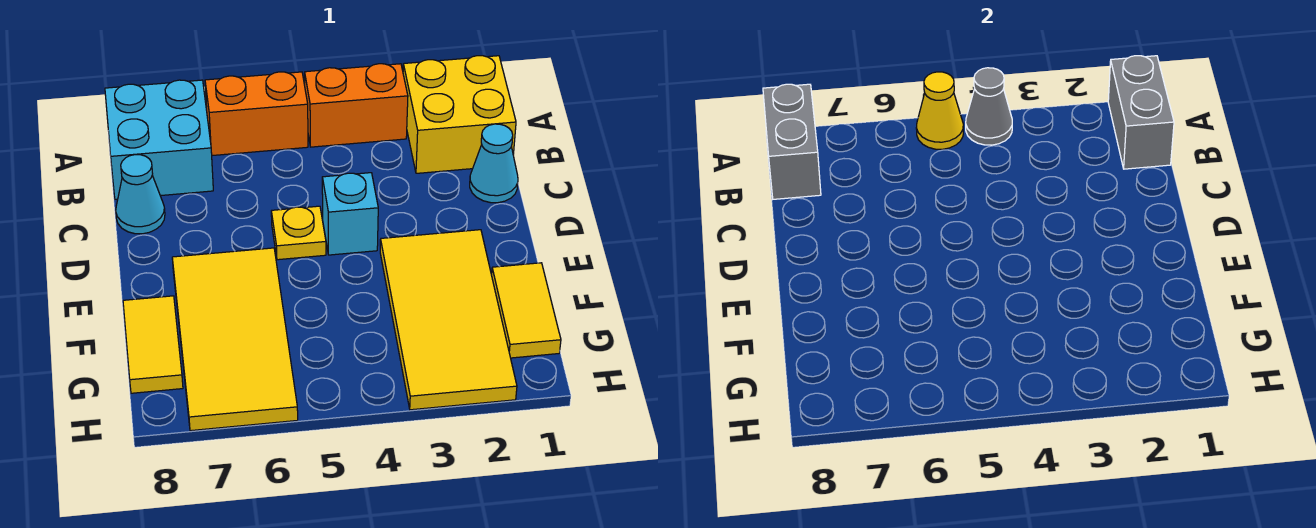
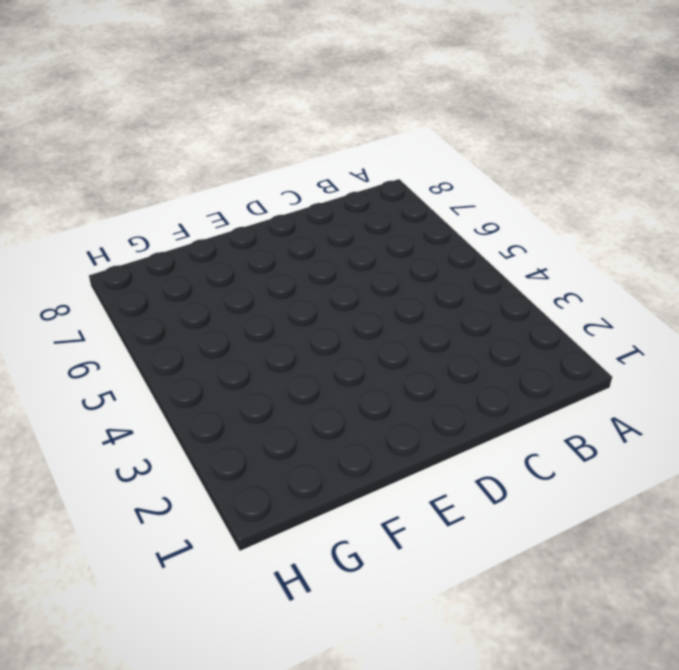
none -> yellow 2x2 brick [403,56,516,173]
none -> orange 1x2 brick [305,64,408,147]
none -> orange 1x2 brick [205,72,308,156]

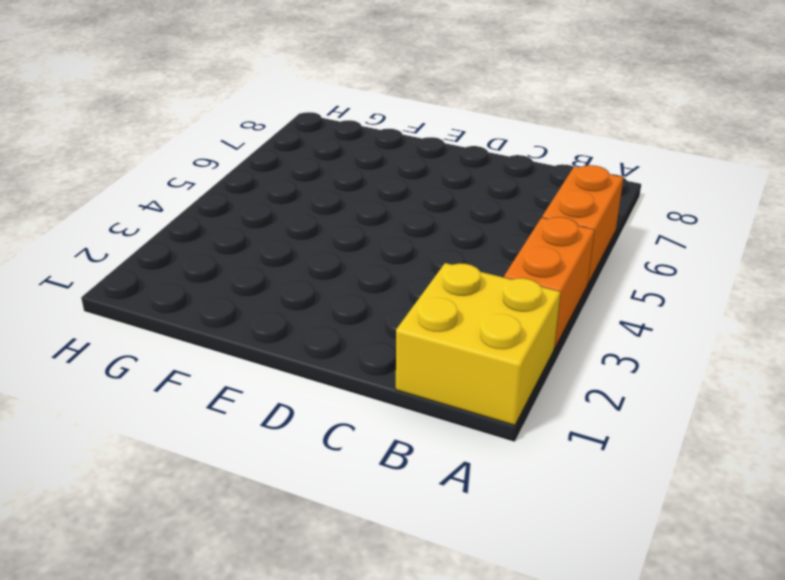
none -> cyan 2x2 brick [105,80,213,199]
none -> cyan 1x1 cone [470,124,518,203]
none -> cyan 1x1 cone [116,155,165,234]

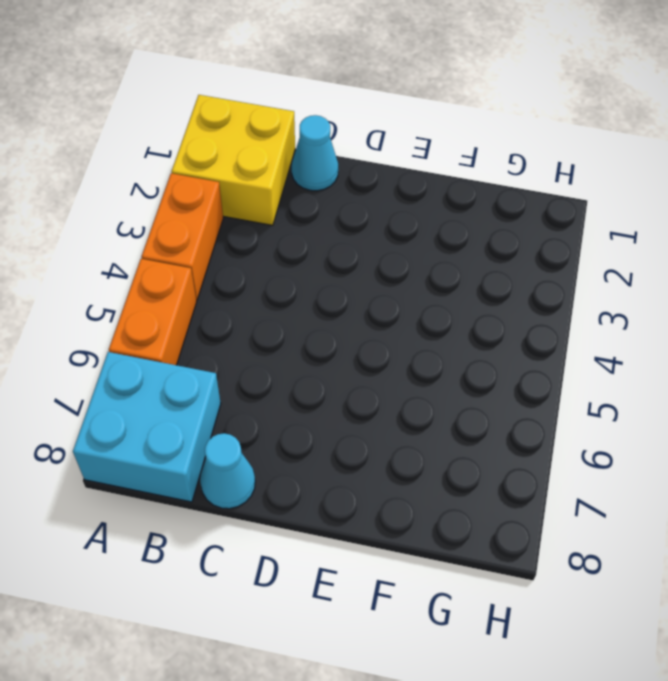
none -> cyan 1x1 brick [322,173,378,255]
none -> yellow 1x1 plate [271,206,326,260]
none -> yellow 2x4 tile [380,230,517,410]

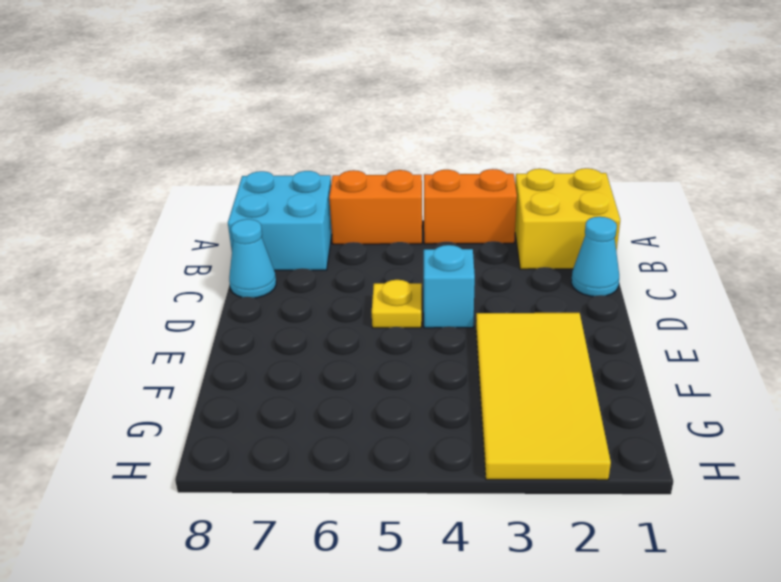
none -> yellow 2x4 tile [172,248,298,431]
none -> yellow 1x2 tile [492,263,561,358]
none -> yellow 1x2 tile [123,296,183,393]

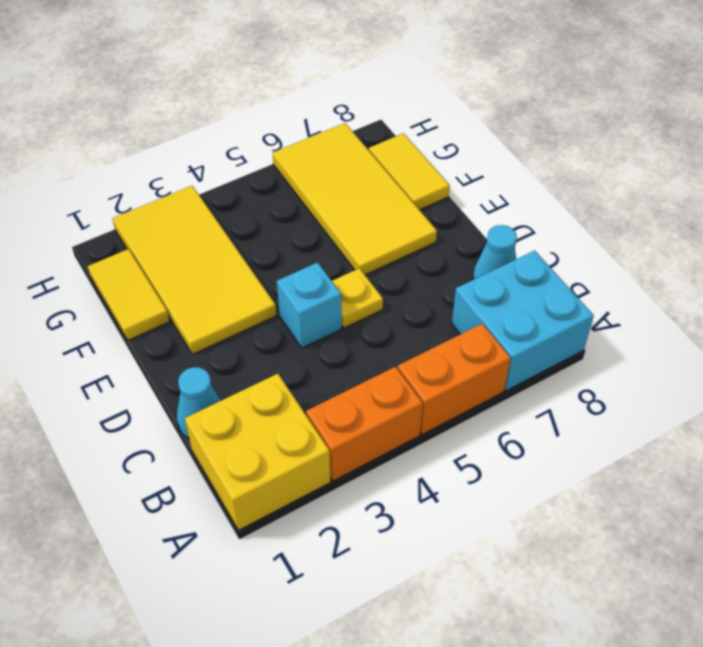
none -> grey 1x2 brick [1108,56,1174,169]
none -> grey 1x1 cone [966,68,1012,145]
none -> yellow 1x1 cone [916,72,963,149]

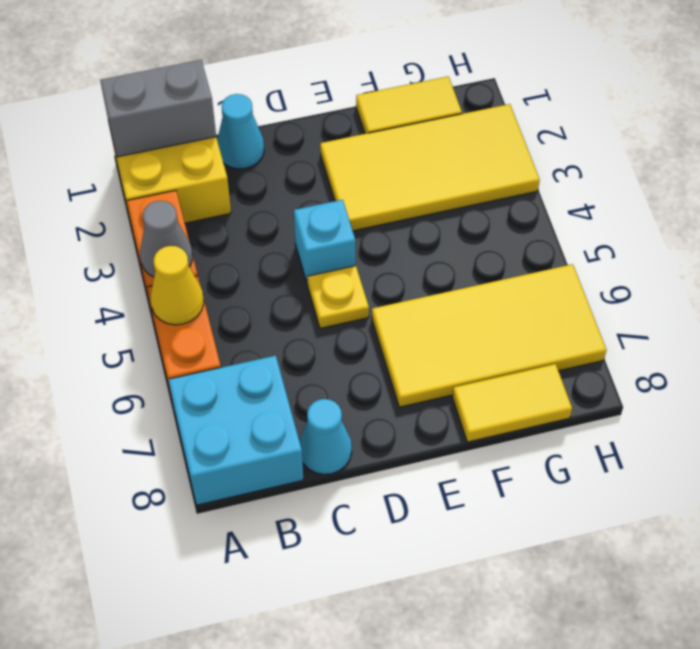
none -> grey 1x2 brick [763,84,821,199]

